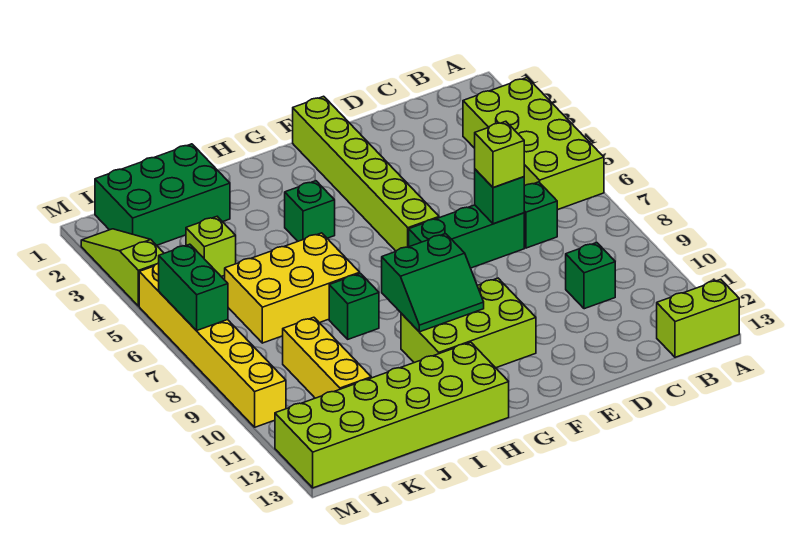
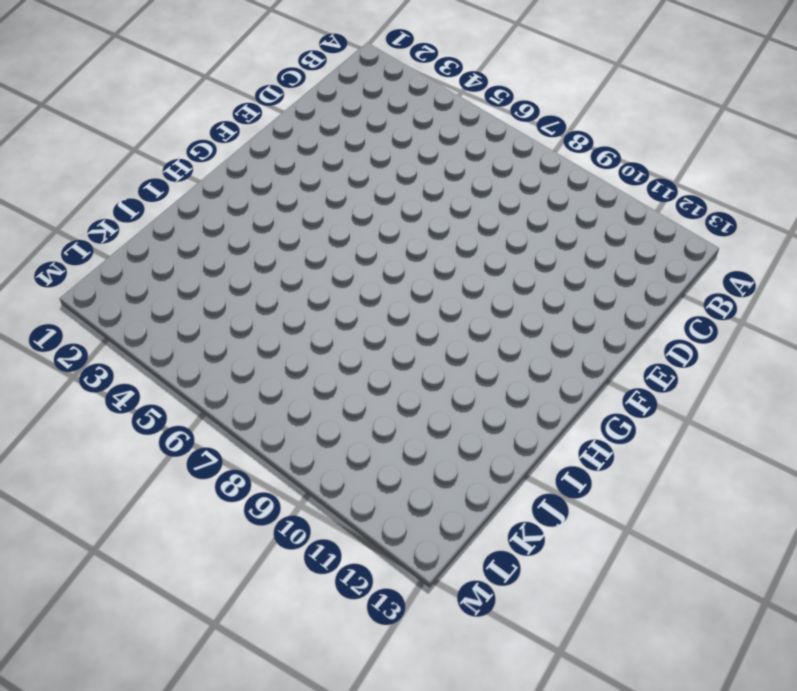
none -> lime 2x4 brick [463,78,604,210]
none -> lime 1x2 brick [657,279,739,357]
none -> green 1x1 brick [524,182,557,248]

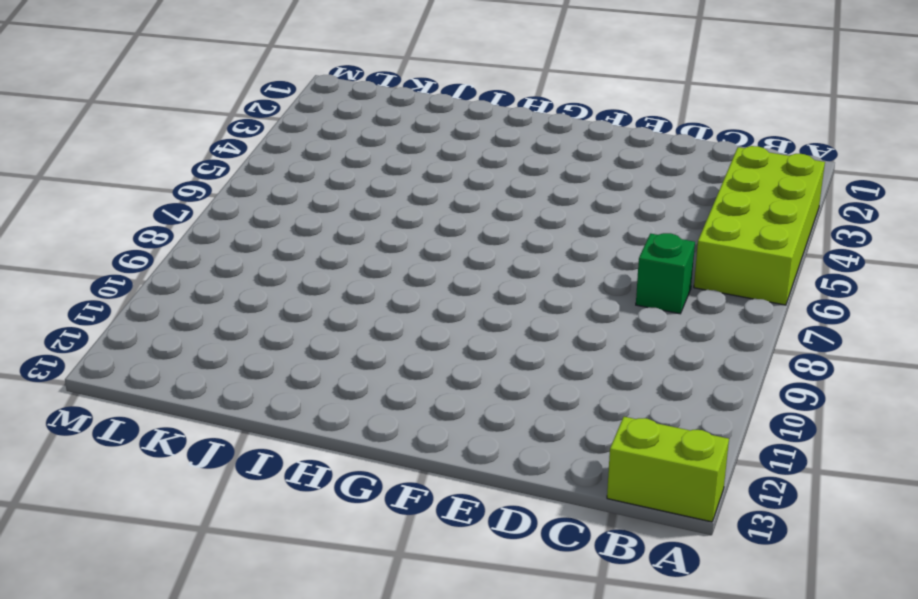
none -> green 1x1 brick [566,243,615,309]
none -> green 1x3 brick [409,205,524,268]
none -> lime 1x6 brick [293,96,439,251]

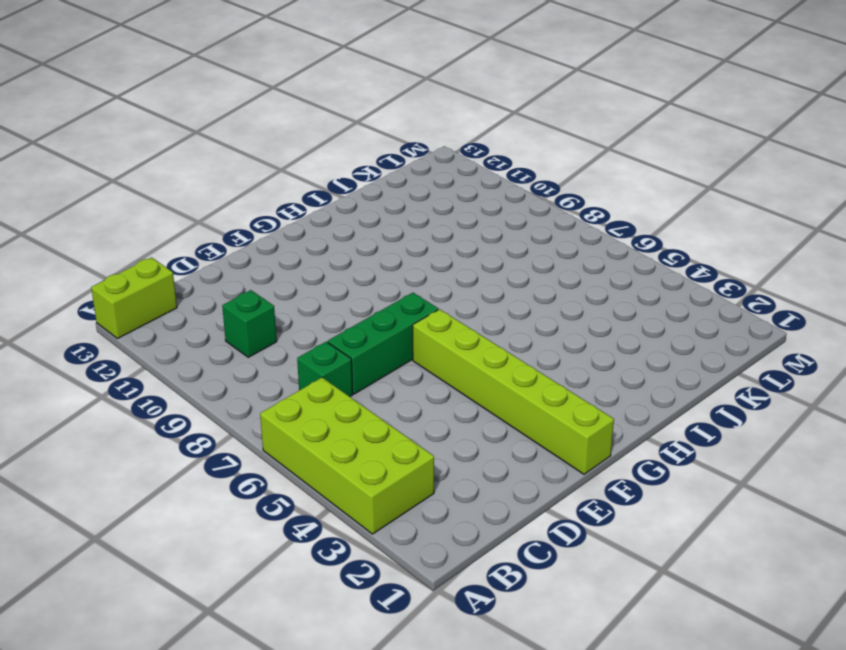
none -> lime 2x3 brick [401,278,536,368]
none -> green 1x1 brick [285,181,335,241]
none -> lime 2x6 brick [275,342,509,488]

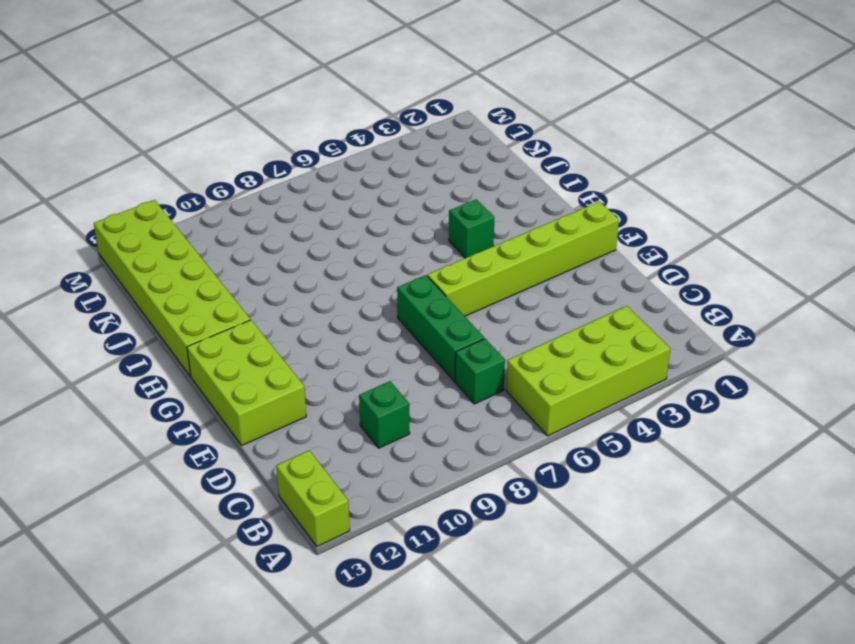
lime 2x3 brick [187,320,306,445] -> lime 2x3 brick moved to [401,278,536,368]
none -> yellow 2x3 brick [225,233,360,343]
none -> green 1x1 brick [329,273,379,339]
none -> green 2x3 brick [95,144,230,245]

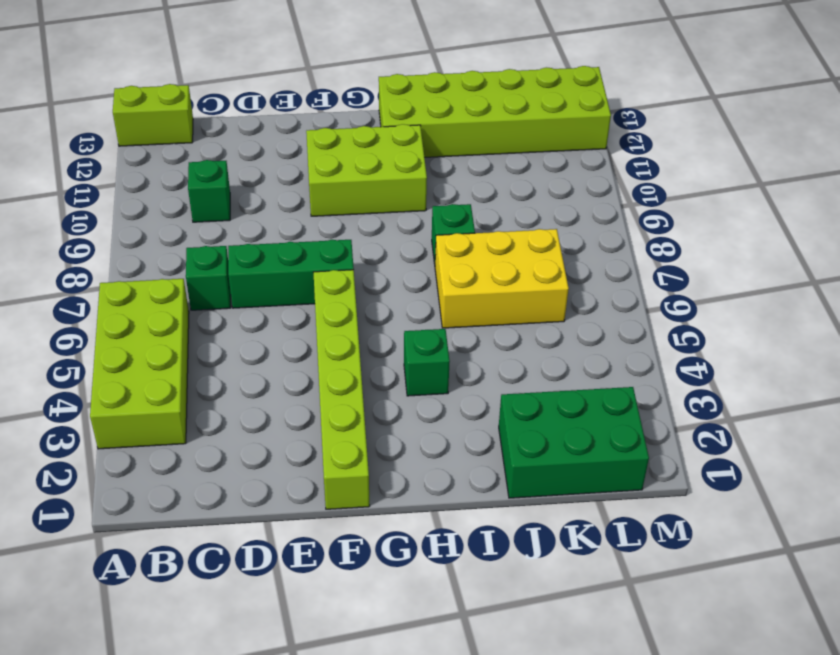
none -> lime 1x1 brick [186,217,236,276]
none -> yellow 1x3 brick [283,317,371,398]
none -> lime 1x3 slope [81,229,164,306]

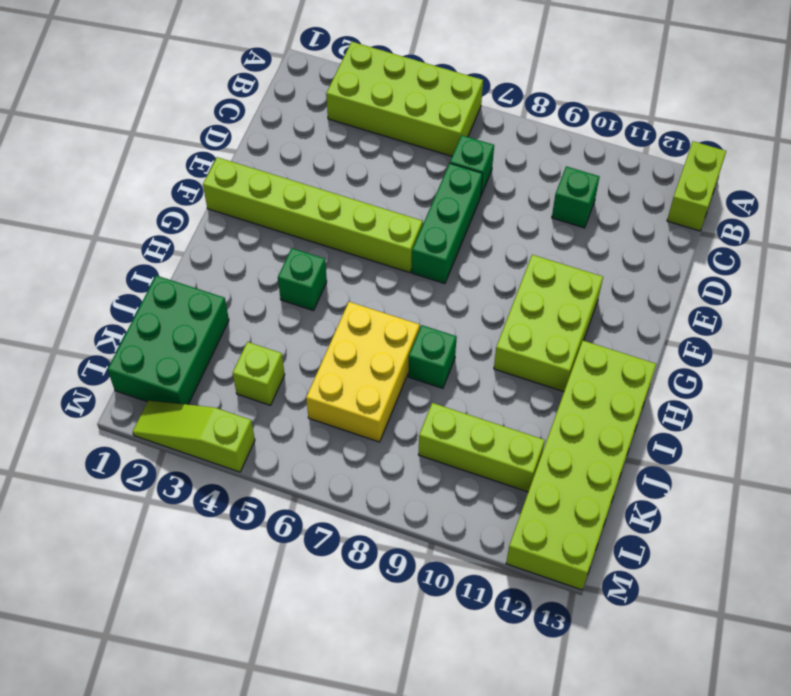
lime 1x3 brick [419,403,545,492] -> yellow 1x3 brick [283,317,371,398]
none -> yellow 1x6 brick [139,263,286,427]
none -> green 1x1 brick [475,169,524,224]
none -> green 2x2 slope [382,234,484,332]

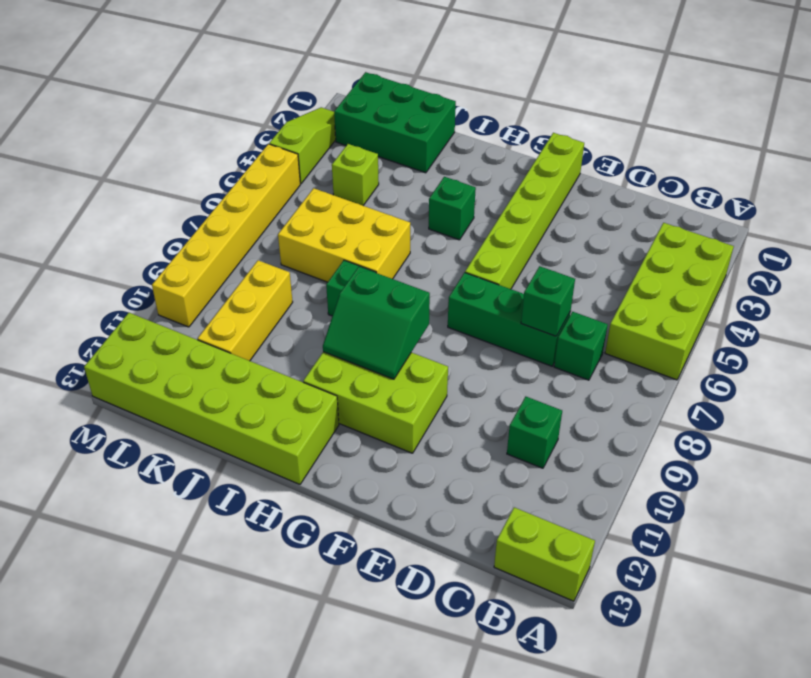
none -> green 1x2 brick [159,244,228,331]
none -> lime 1x1 brick [475,121,524,187]

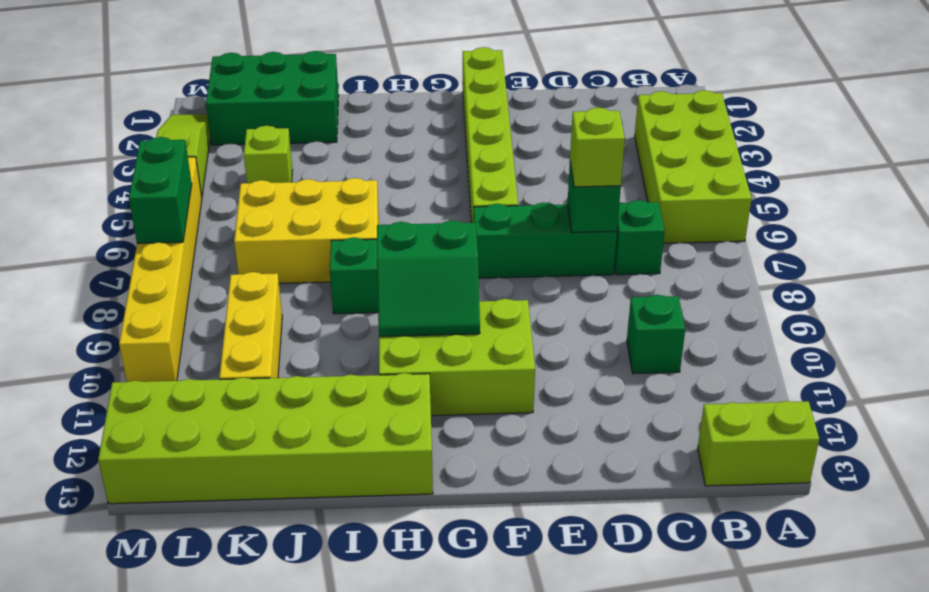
none -> green 1x1 brick [285,181,335,241]

